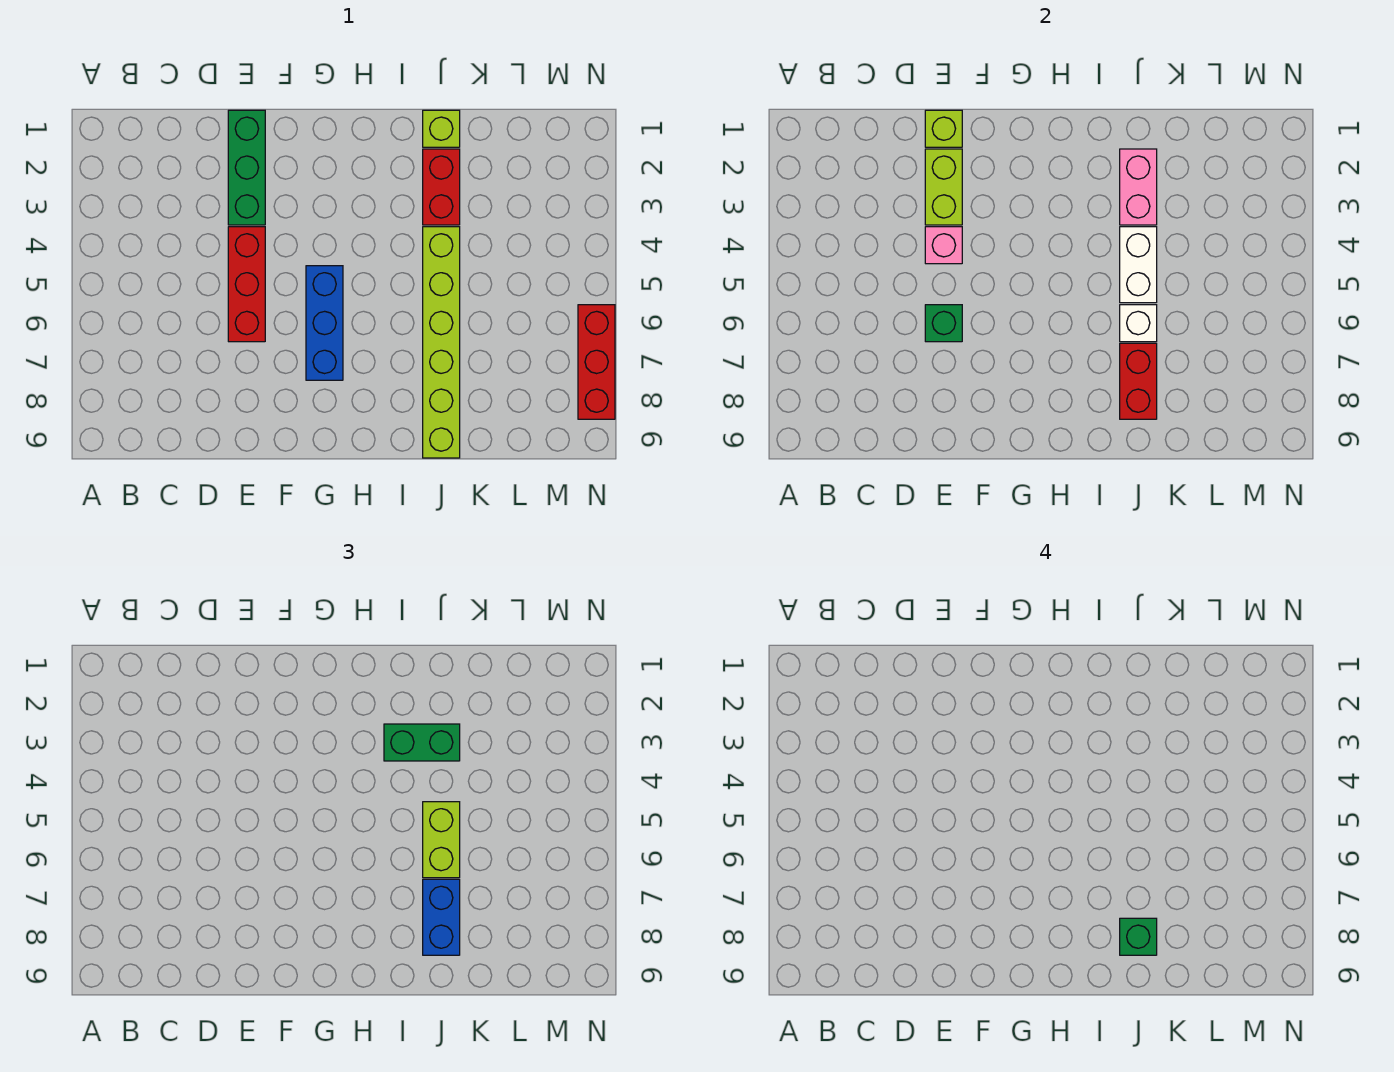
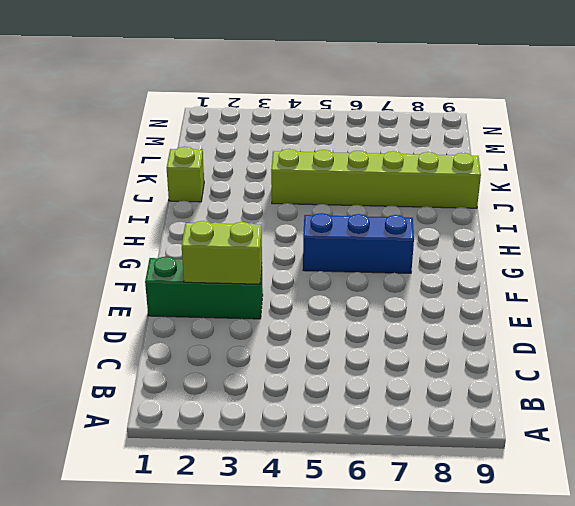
none -> red 1x3 brick [228,227,265,342]
none -> red 1x2 brick [423,149,460,225]
none -> red 1x3 brick [578,305,615,419]

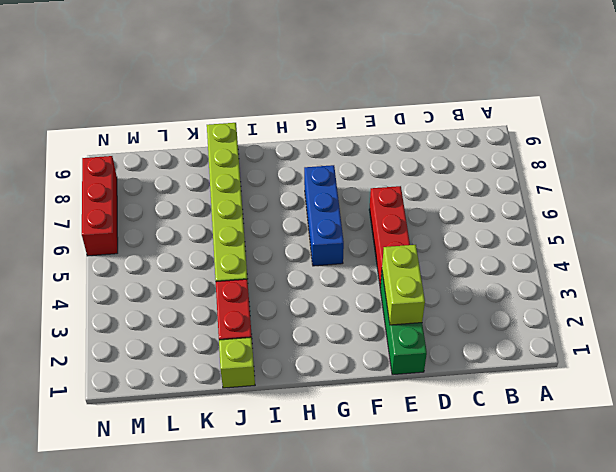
none -> lime 1x1 brick [925,110,962,147]
none -> pink 1x1 brick [925,227,962,264]
none -> green 1x1 brick [925,305,962,342]

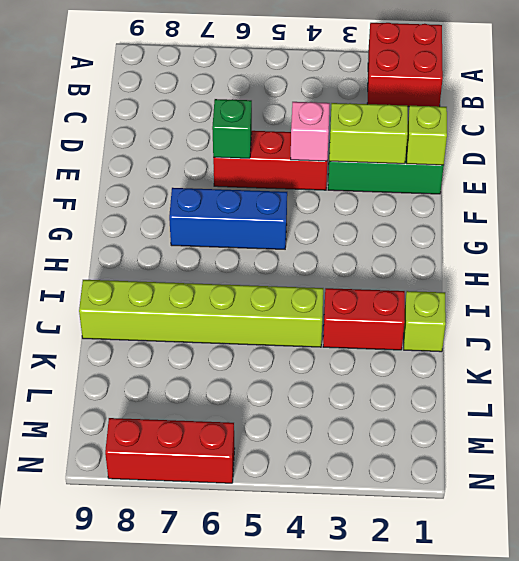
red 2x2 brick [367,23,443,107] -> none
none -> pink 1x2 brick [1120,149,1157,225]
none -> white 1x2 brick [1120,227,1157,303]
none -> white 1x1 brick [1120,305,1157,342]

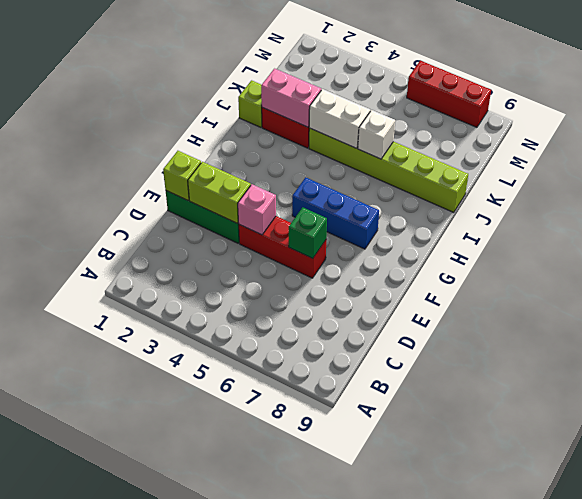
none -> red 1x2 brick [1120,343,1157,419]
none -> green 1x2 brick [384,724,460,761]
none -> lime 1x2 brick [423,802,460,878]

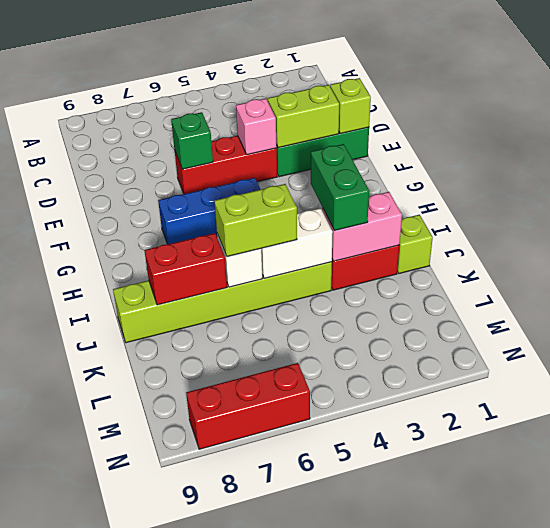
none -> blue 1x2 brick [423,879,460,955]
none -> green 1x1 brick [1120,918,1157,955]

